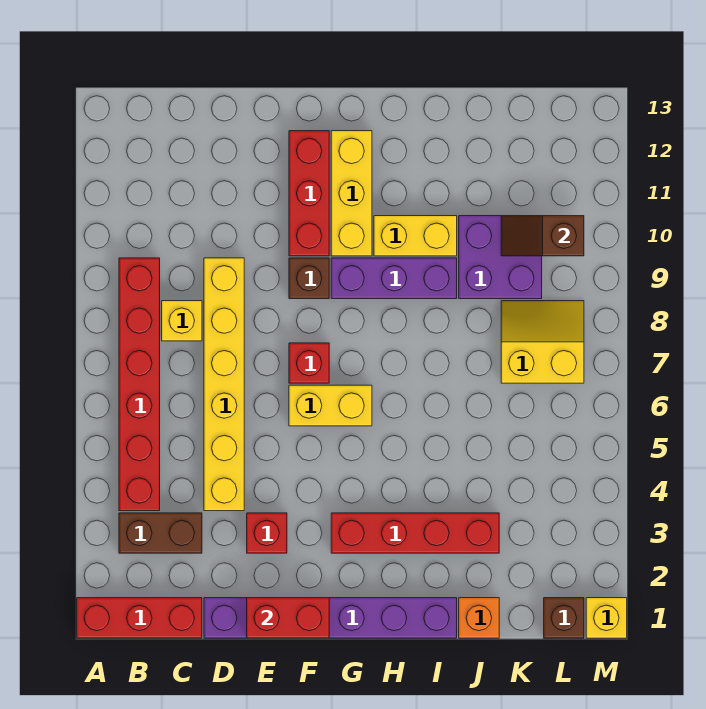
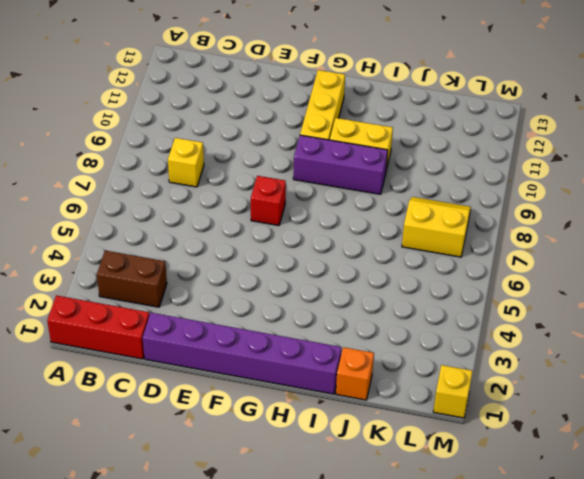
none -> red 1x6 brick [119,258,160,511]
none -> yellow 1x6 brick [204,258,244,511]
none -> red 1x1 brick [247,513,287,553]

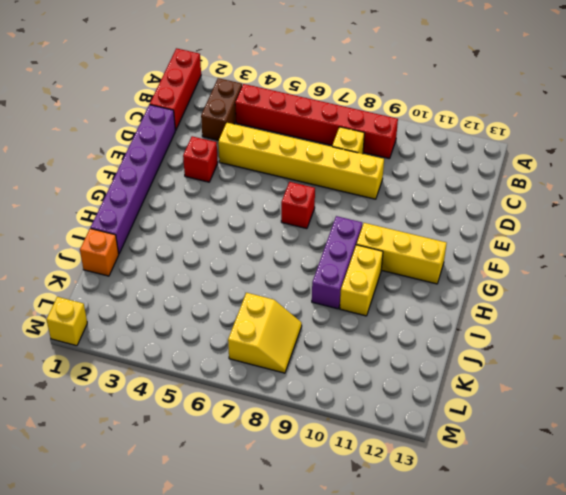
none -> yellow 1x2 brick [289,385,372,426]
none -> brown 1x1 brick [289,258,329,299]
none -> red 1x3 brick [289,131,329,256]

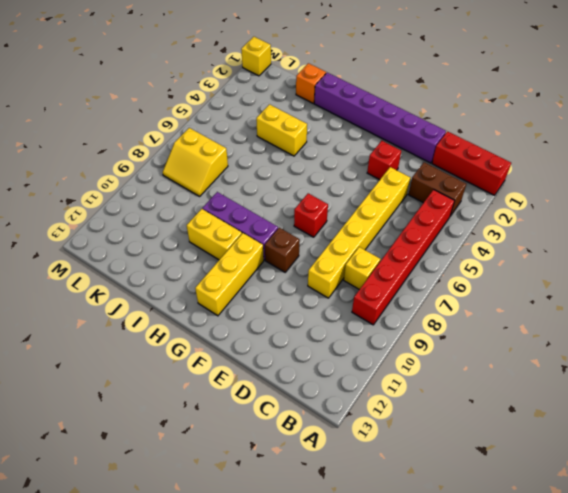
yellow 1x2 brick [256,104,307,156] -> yellow 1x2 brick moved to [289,385,372,426]
none -> red 1x3 brick [289,131,329,256]
none -> red 1x4 brick [331,513,499,553]
none -> purple 2x2 brick [459,216,542,299]

